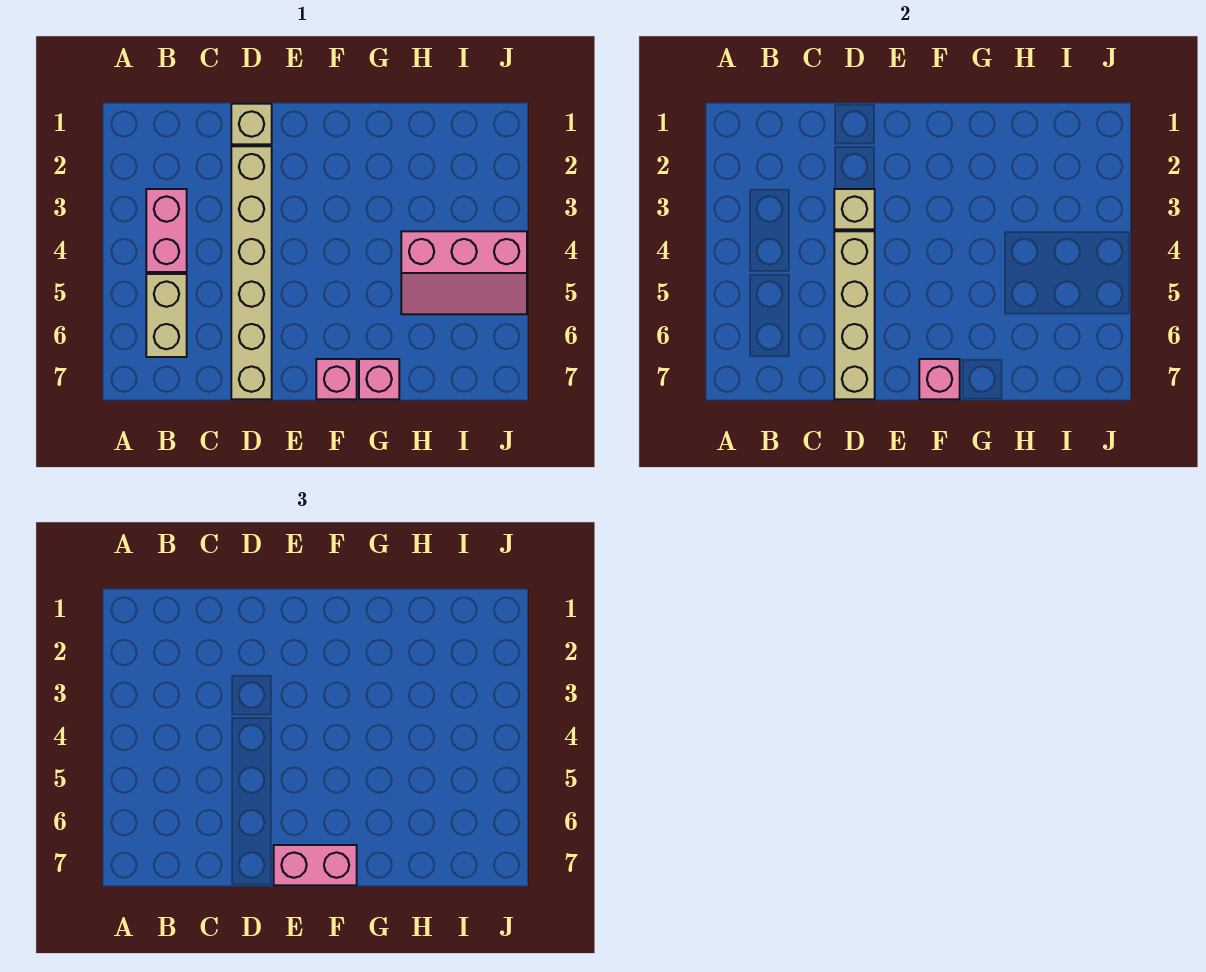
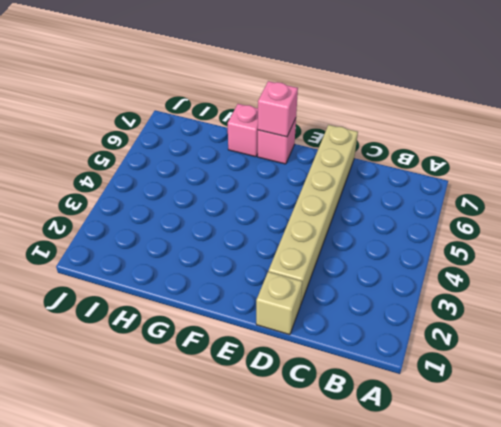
none -> pink 1x2 brick [146,189,187,272]
none -> tan 1x2 brick [146,274,187,357]

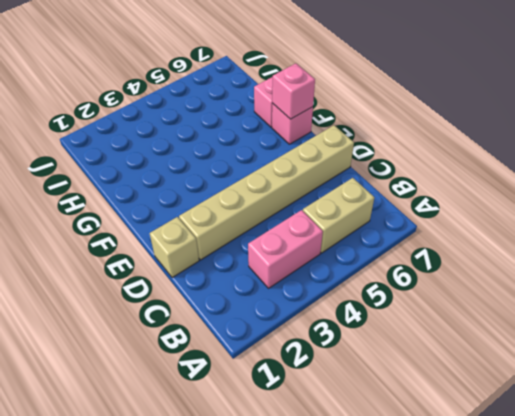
none -> pink 2x3 slope [401,231,527,314]
none -> tan 1x1 brick [834,189,875,229]

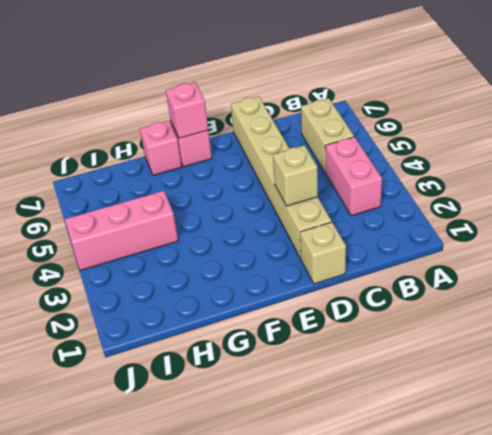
none -> tan 1x4 brick [834,231,875,399]
none -> pink 1x2 brick [274,845,357,885]

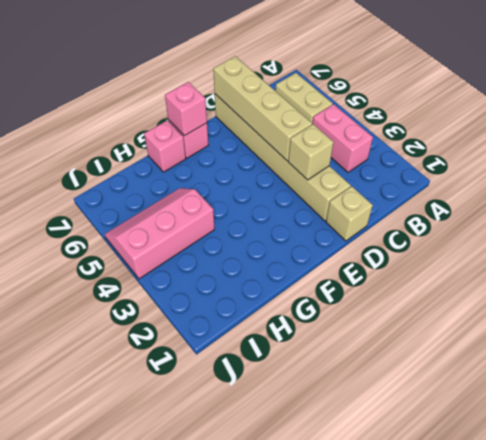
none -> pink 1x2 brick [274,845,357,885]

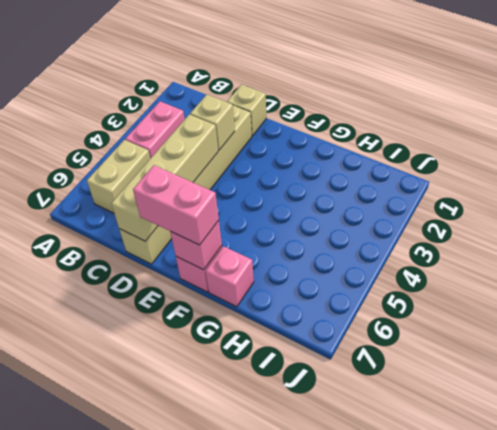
none -> pink 2x3 slope [401,231,527,314]

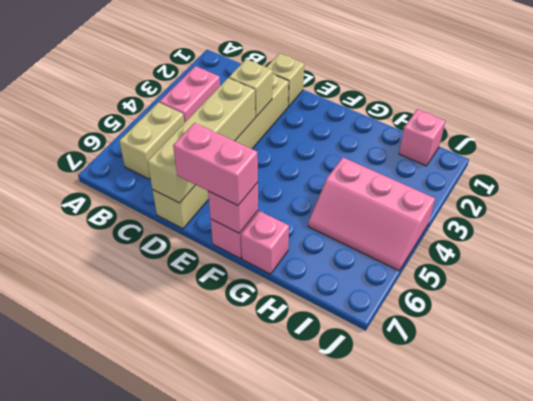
pink 1x1 brick [399,109,445,166] -> none

